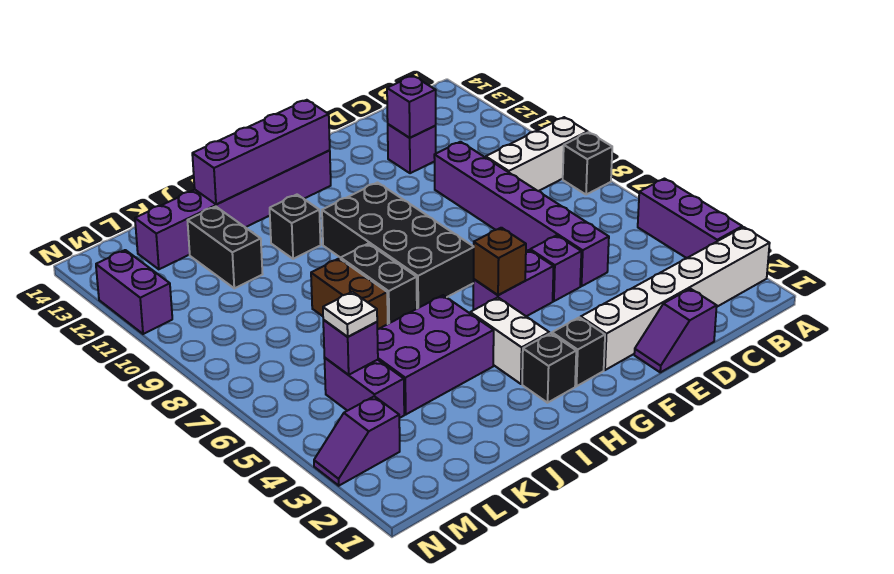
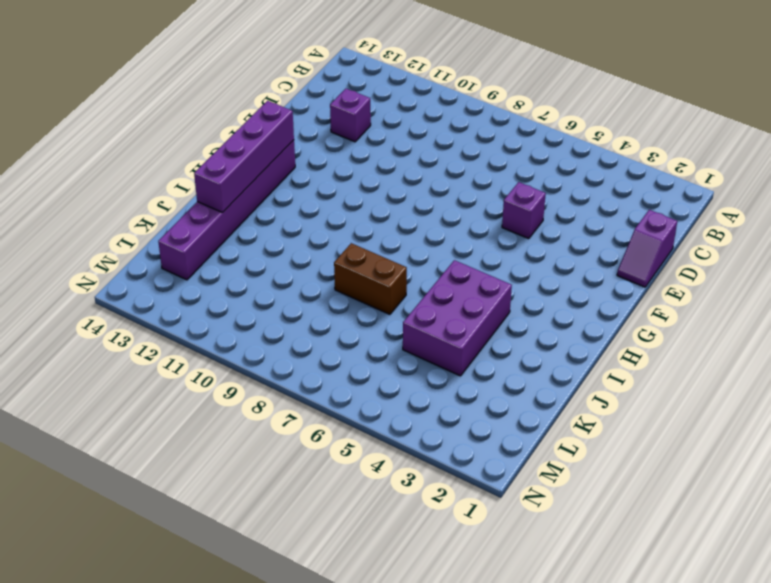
none -> white 1x6 brick [581,227,770,370]
none -> purple 1x3 brick [638,179,742,258]
none -> black 1x1 brick [563,132,612,195]

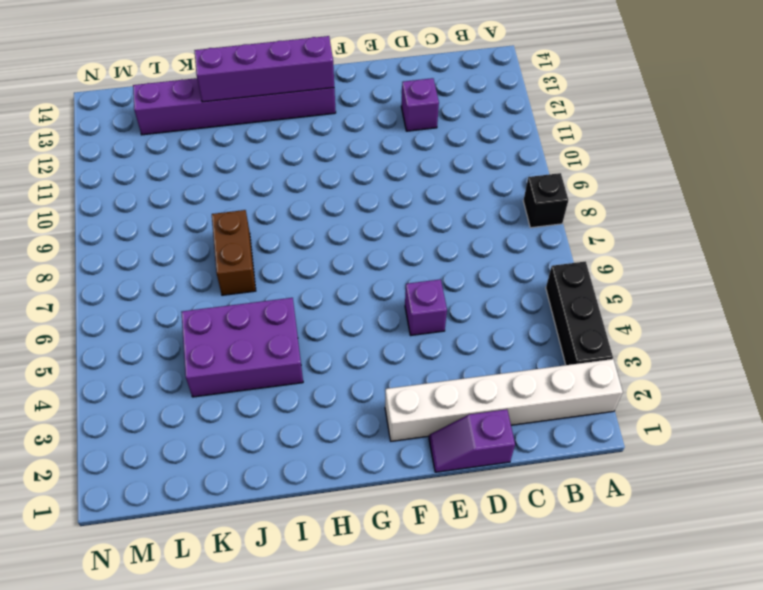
black 1x3 brick [546,261,613,365] -> purple 1x3 brick [638,179,742,258]
none -> white 1x3 brick [486,117,588,191]
none -> purple 1x6 brick [434,142,609,286]
none -> purple 1x2 brick [473,250,554,316]

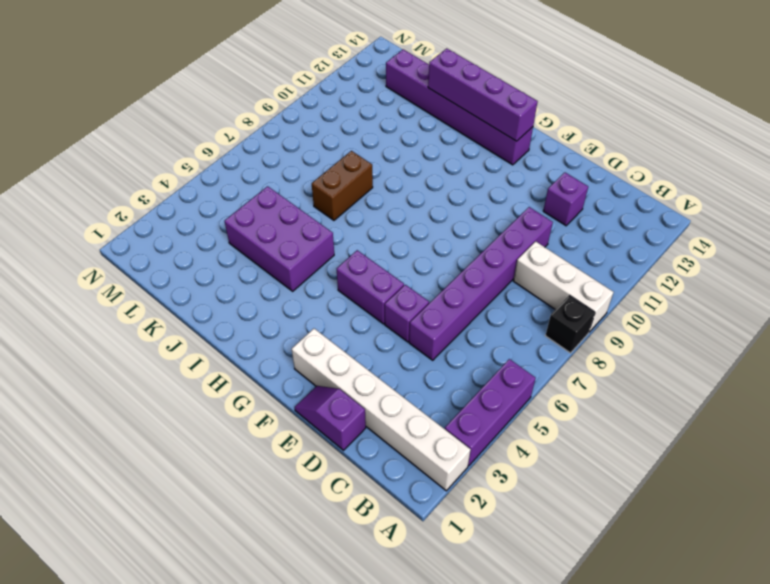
none -> black 1x1 brick [552,317,605,386]
none -> black 2x4 brick [322,183,474,309]
none -> black 1x1 brick [522,333,576,403]

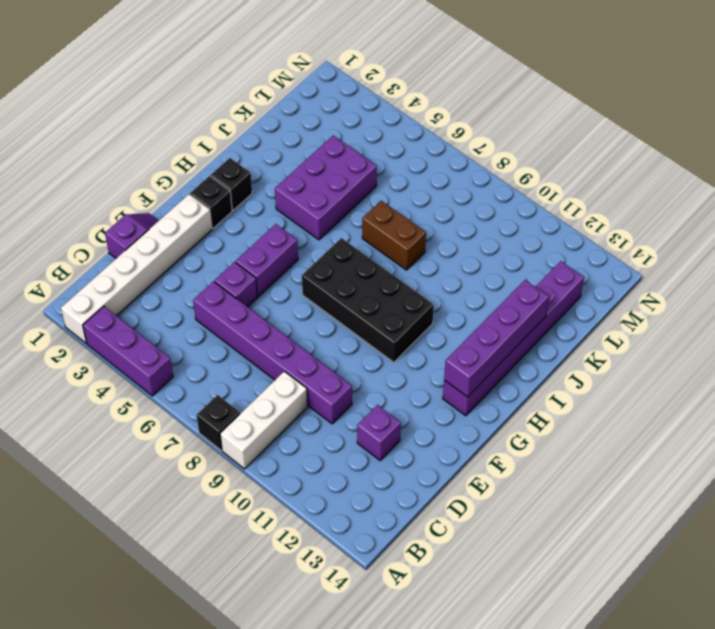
none -> white 1x2 brick [470,297,549,384]
none -> black 1x2 brick [341,244,417,324]
none -> black 1x1 brick [270,195,321,259]

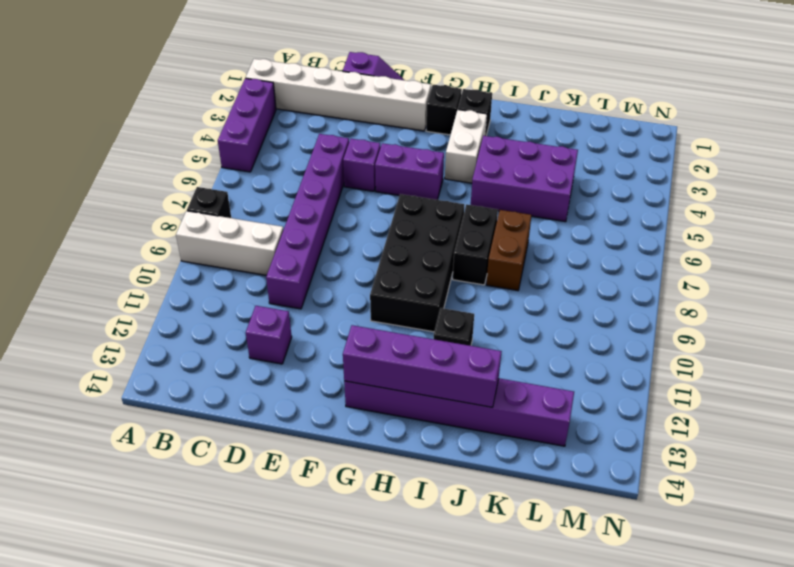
none -> black 1x2 brick [188,207,262,288]
none -> purple 1x2 brick [324,358,404,418]
none -> purple 1x2 slope [314,396,400,486]

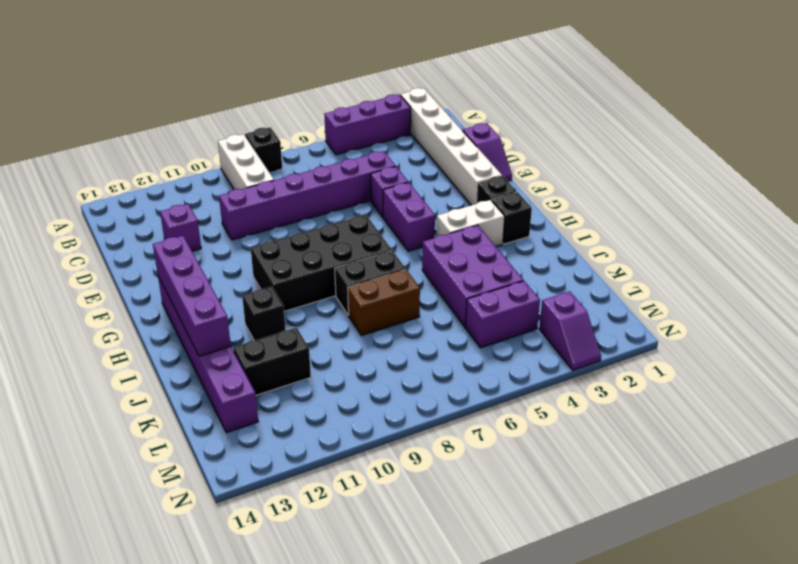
none -> purple 1x2 brick [96,250,172,334]
none -> purple 1x1 brick [387,76,436,138]
none -> brown 1x1 brick [474,228,526,295]

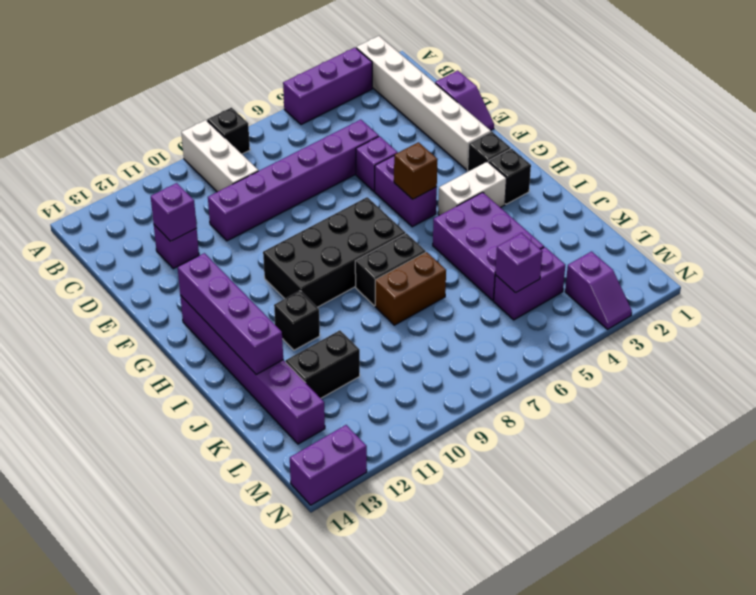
purple 1x2 brick [290,425,367,505] -> purple 1x2 brick moved to [96,250,172,334]
none -> white 1x1 plate [323,292,377,337]

